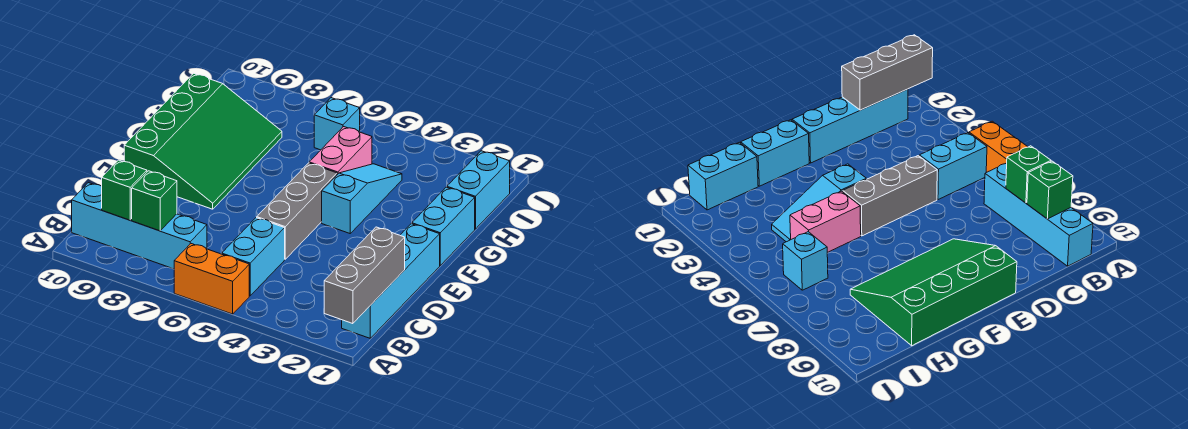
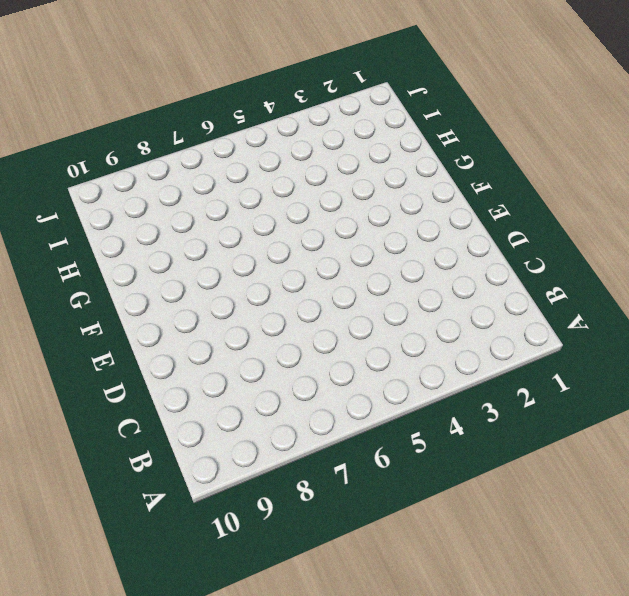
none -> orange 1x2 brick [174,244,249,314]
none -> cyan 1x4 brick [342,224,440,338]
none -> cyan 1x2 brick [222,218,285,296]

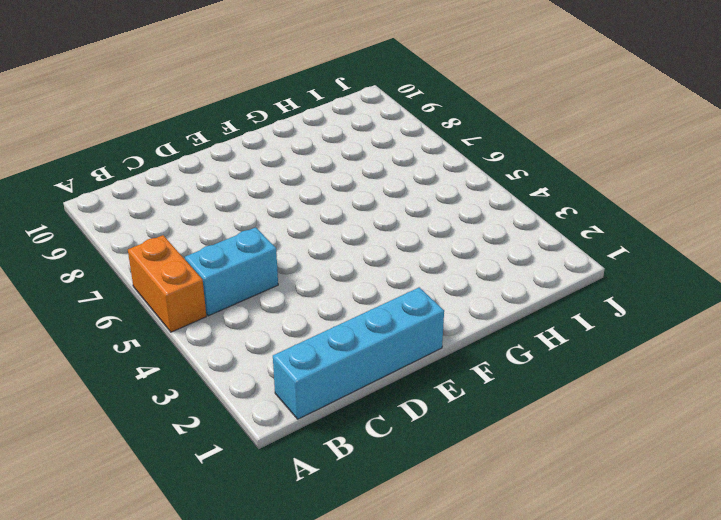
none -> cyan 1x4 brick [72,183,207,269]
none -> grey 1x3 brick [257,163,337,259]
none -> green 3x4 slope [124,73,282,209]

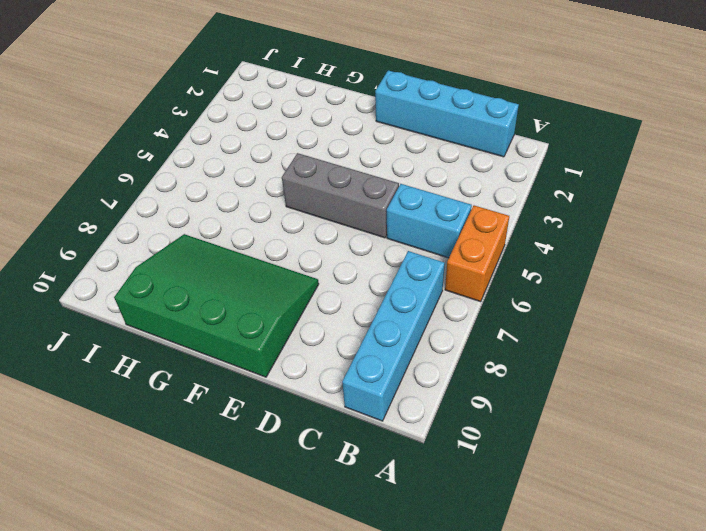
none -> cyan 1x2 brick [412,187,475,265]
none -> cyan 1x3 slope [322,164,402,233]
none -> pink 1x2 brick [309,127,372,175]

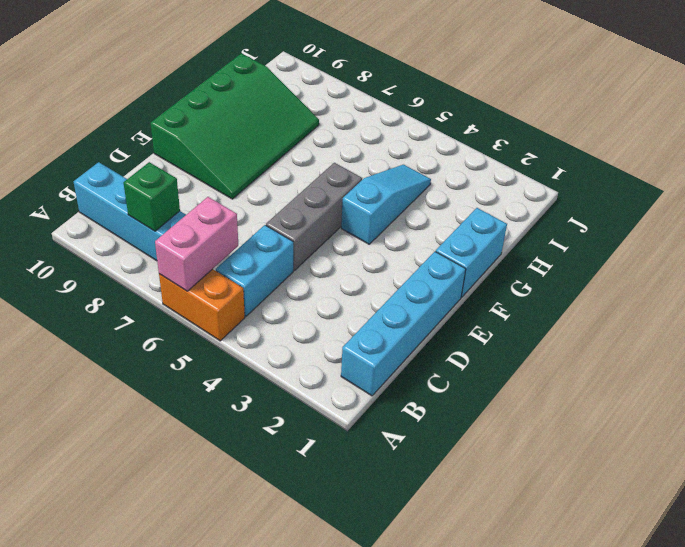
pink 1x2 brick [155,197,238,291] -> pink 1x2 brick moved to [309,127,372,175]
none -> cyan 1x2 brick [447,151,510,229]
none -> cyan 1x1 brick [314,98,360,150]
none -> grey 1x3 brick [324,227,405,324]

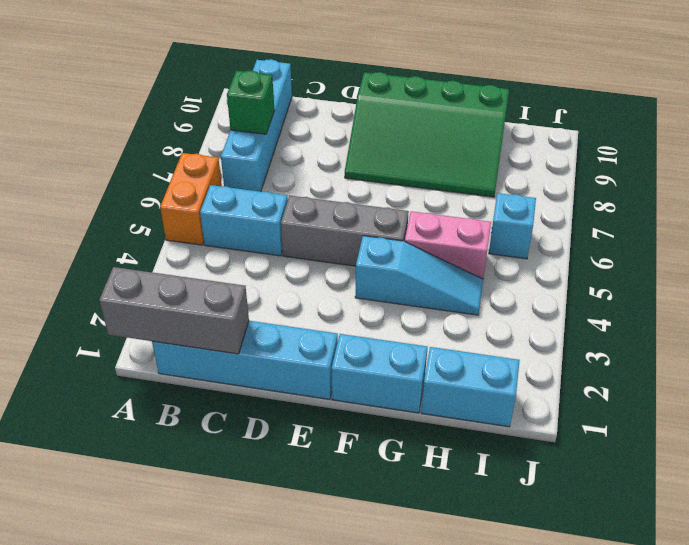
none -> green 1x1 brick [102,160,147,220]

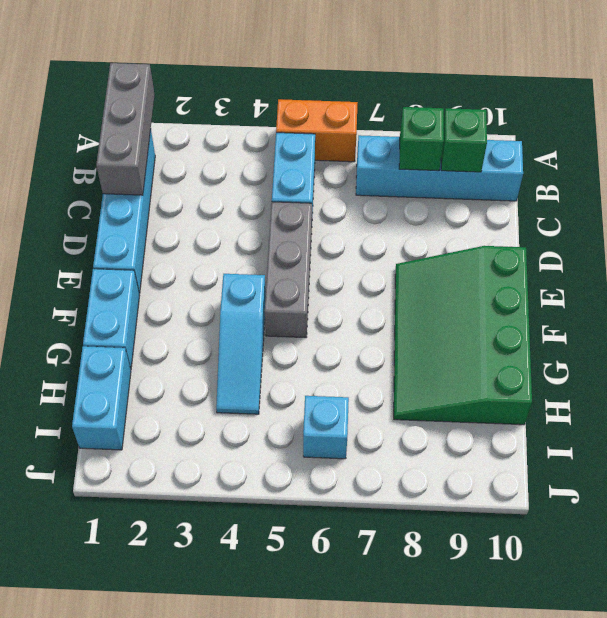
none -> pink 1x2 brick [309,127,372,175]

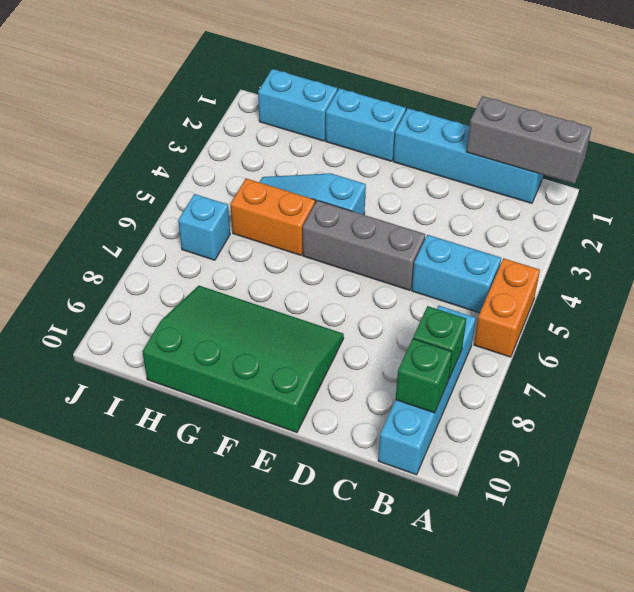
orange 1x2 brick [231,178,315,255] -> pink 1x2 brick [309,127,372,175]

